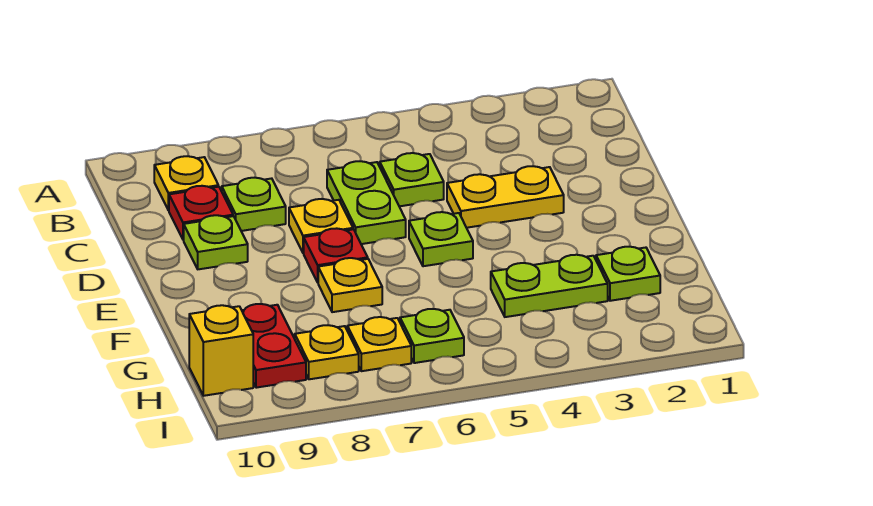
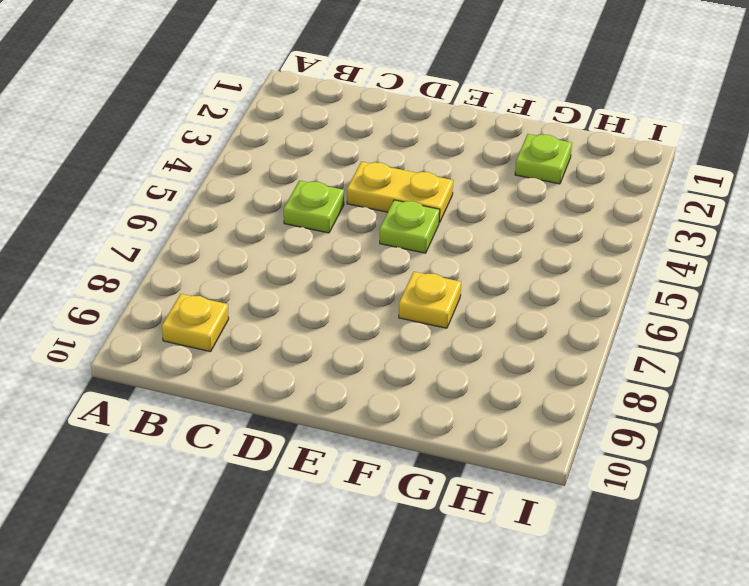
yellow 1x2 plate [347,162,453,223] -> yellow 1x2 plate turned to [447,166,564,228]
none -> lime 1x2 plate [327,161,406,244]
none -> lime 1x1 plate [222,178,286,231]
none -> red 1x1 plate [169,186,233,240]

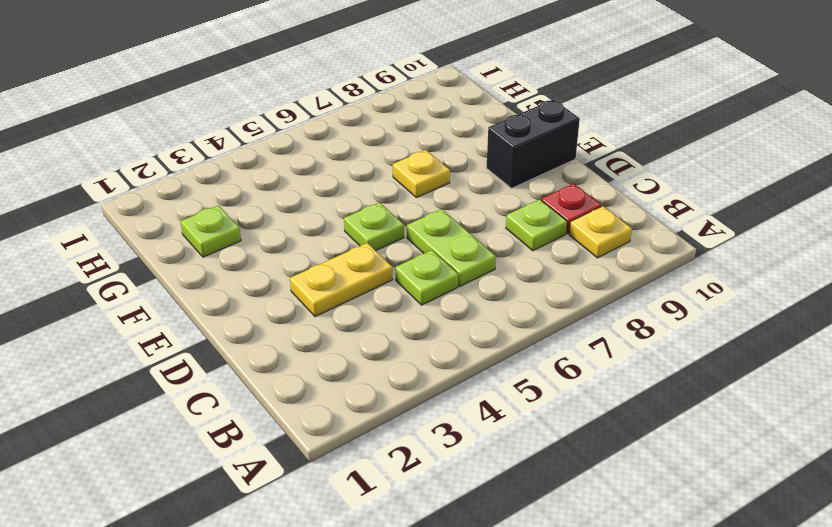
black 1x2 brick [486,99,580,188] -> none
none -> yellow 1x1 plate [289,199,353,253]
none -> lime 1x1 plate [184,215,248,269]
none -> red 1x1 plate [304,228,368,282]

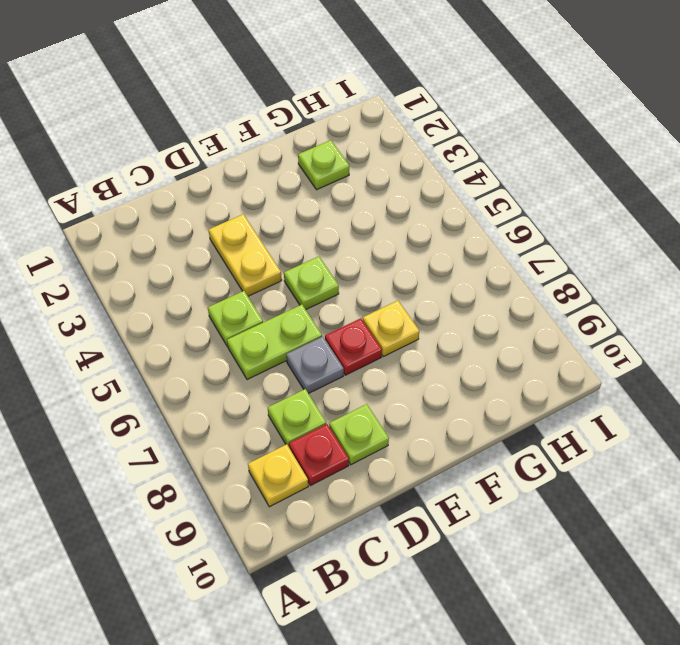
grey 1x1 plate [286,337,344,393] -> yellow 1x1 plate [289,199,353,253]
none -> lime 1x2 plate [491,255,608,317]
none -> red 1x2 plate [242,304,306,388]
none -> lime 1x1 plate [400,309,464,363]

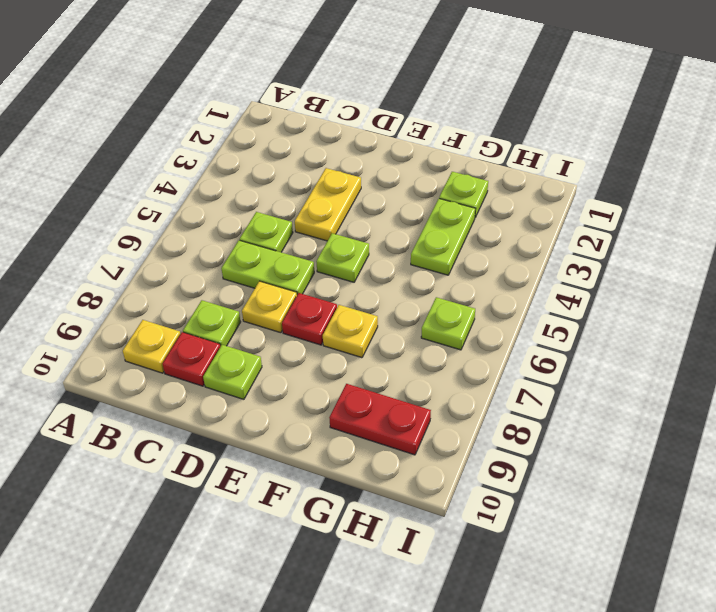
none -> yellow 1x1 plate [347,317,411,371]
none -> yellow 1x1 plate [295,325,359,379]
none -> yellow 1x1 brick [189,305,253,396]

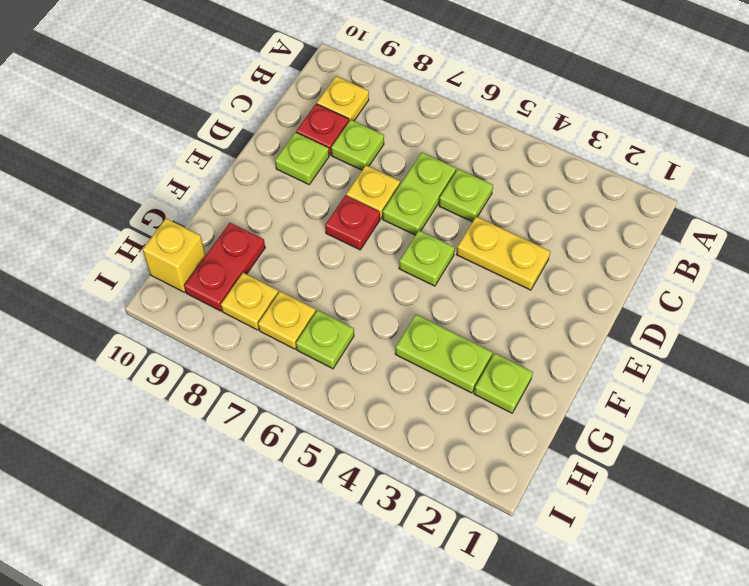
none -> yellow 1x1 plate [318,258,382,312]

